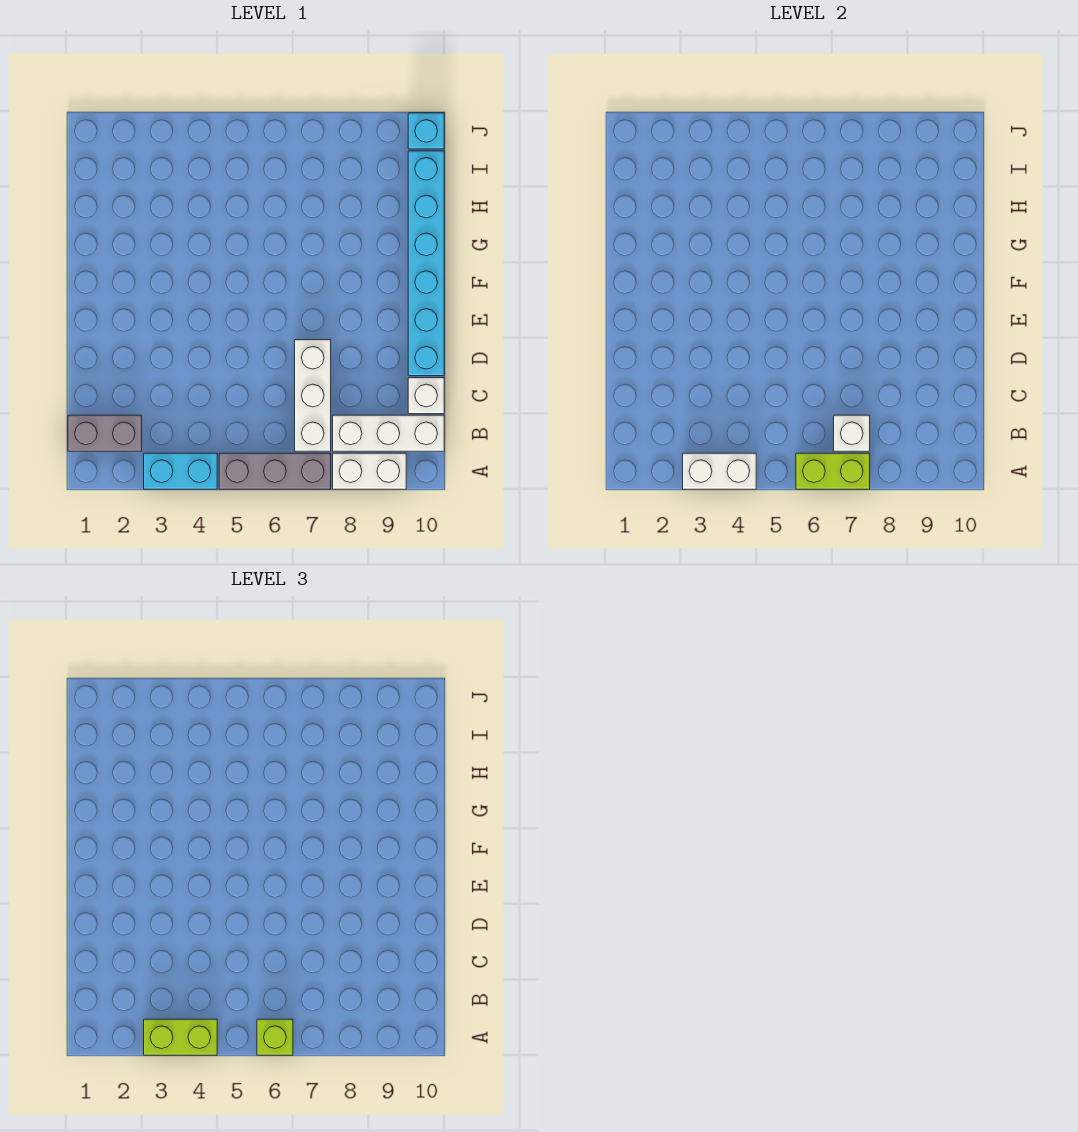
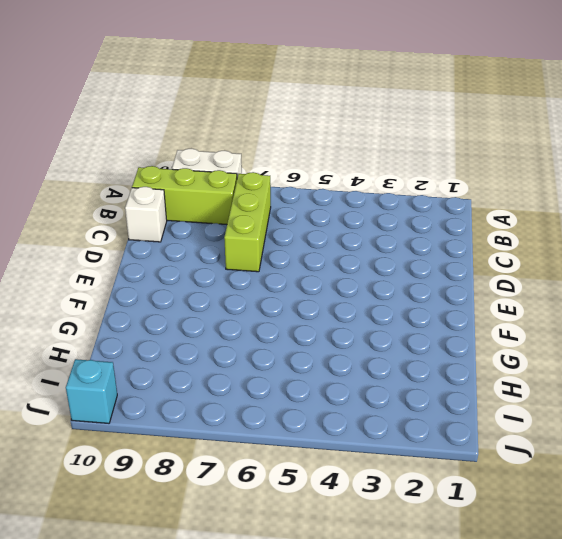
lime 1x3 brick [224,172,271,272] -> white 1x3 brick [295,340,331,451]
lime 1x3 brick [132,166,237,224] -> white 1x3 brick [333,415,444,451]
none -> cyan 1x2 brick [144,453,217,489]
none -> grey 1x3 brick [219,453,331,489]
none -> grey 1x2 brick [68,415,142,451]

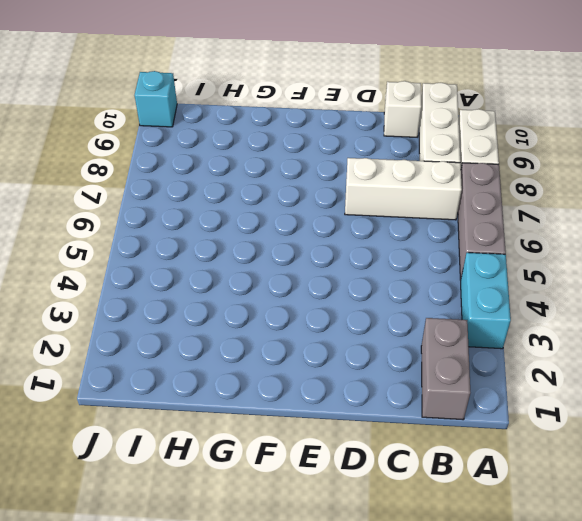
none -> cyan 1x6 brick [408,151,444,376]
none -> white 1x2 brick [683,453,756,489]
none -> lime 1x2 brick [796,453,870,489]

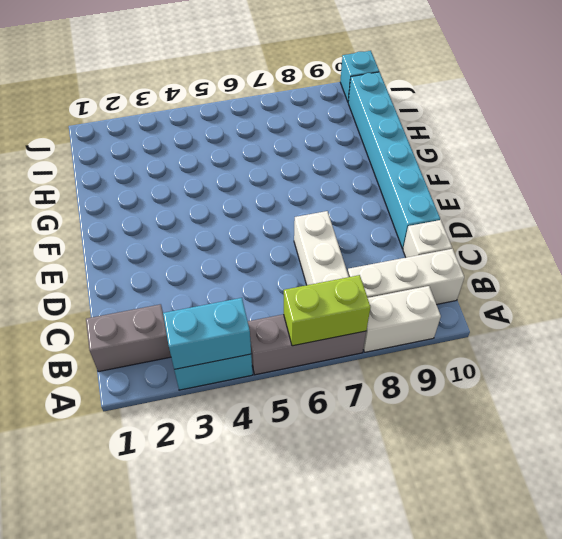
cyan 1x2 brick [163,298,251,370] -> white 1x2 brick [683,453,756,489]
none -> white 1x1 brick [834,415,870,451]
none -> lime 1x2 brick [144,1019,217,1055]
none -> lime 1x1 brick [257,1019,293,1055]

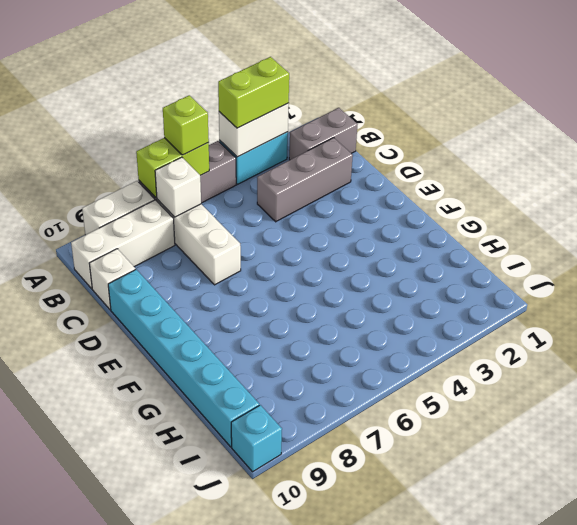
grey 1x3 brick [257,138,353,222] -> none

